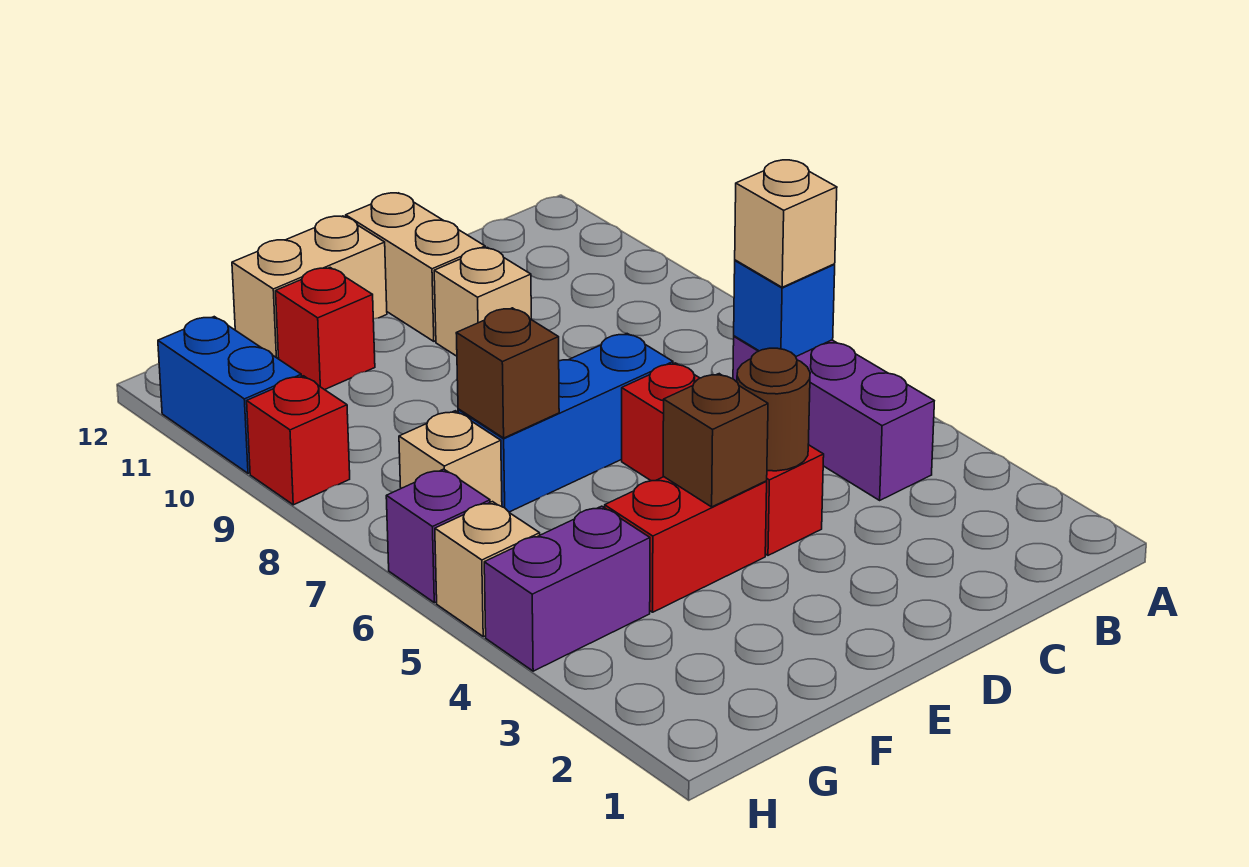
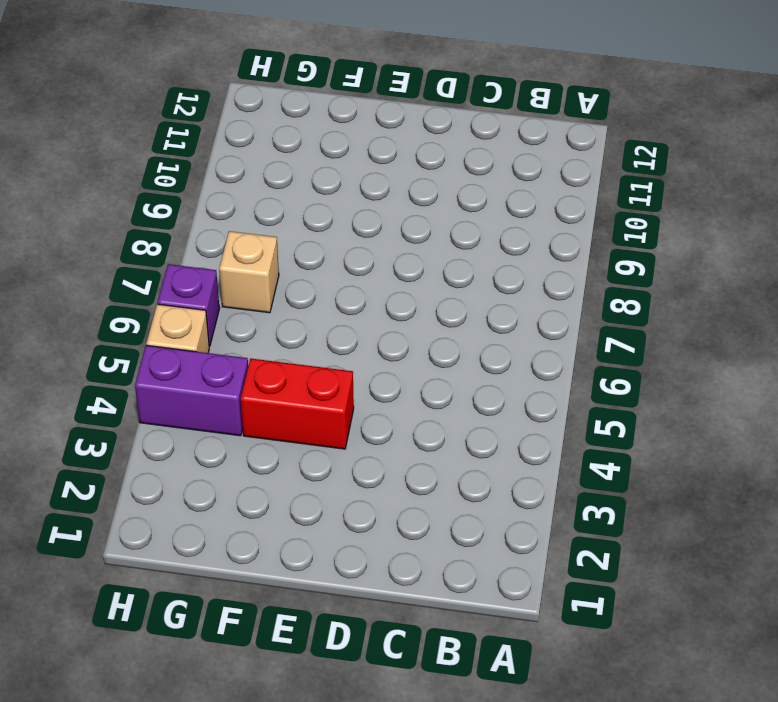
none -> purple 1x3 brick [733,336,934,500]
none -> red 1x3 brick [622,363,824,555]
none -> blue 1x3 brick [458,334,673,512]

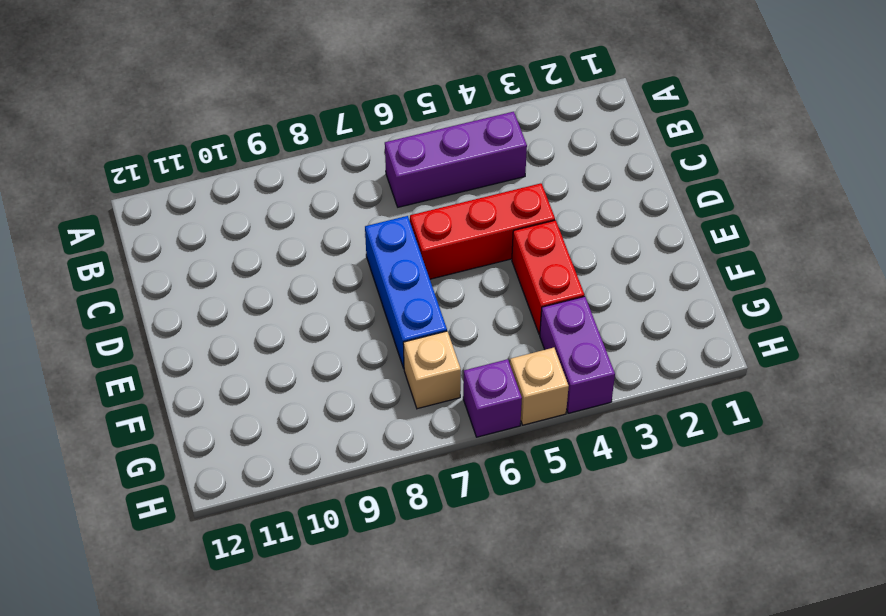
none -> tan 1x1 brick [434,248,531,356]
none -> tan 1x2 brick [346,193,485,341]
none -> tan 1x2 brick [232,216,387,359]

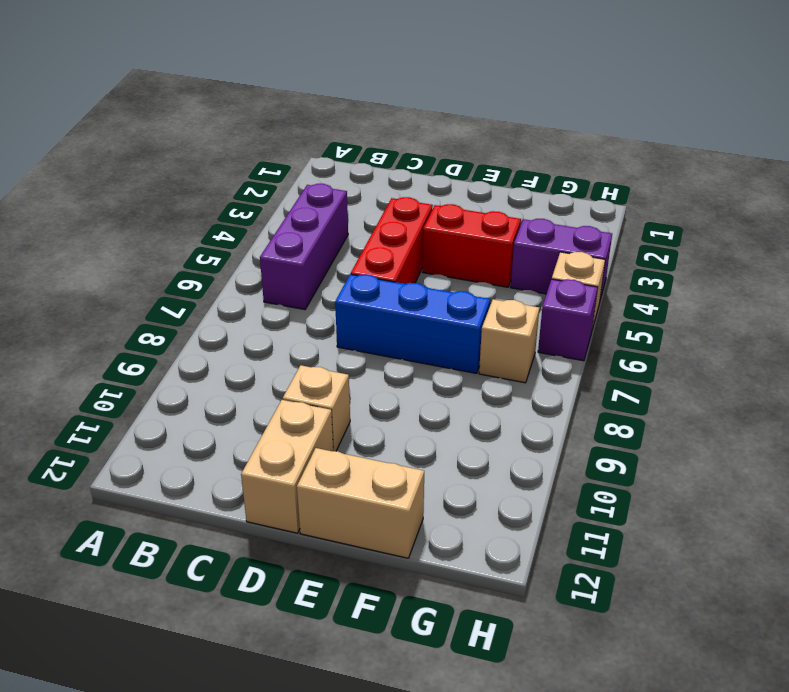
none -> red 1x1 brick [276,268,375,390]
none -> red 1x1 brick [247,376,350,505]
none -> blue 1x2 brick [158,317,301,473]

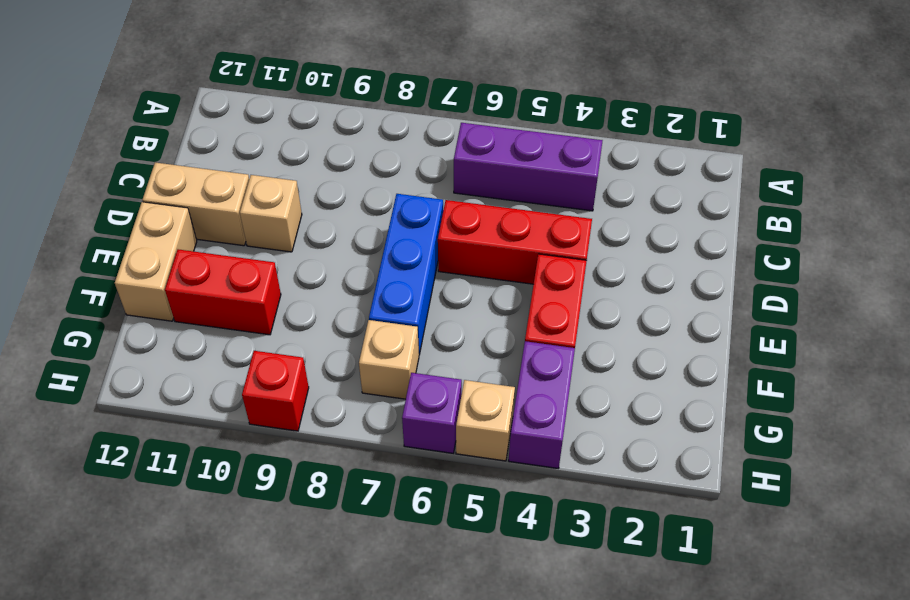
red 1x2 brick [165,249,281,335] -> red 1x1 brick [276,268,375,390]
none -> blue 1x2 brick [158,317,301,473]
none -> blue 1x1 brick [734,260,835,356]
none -> brown 1x1 round brick [737,348,810,471]

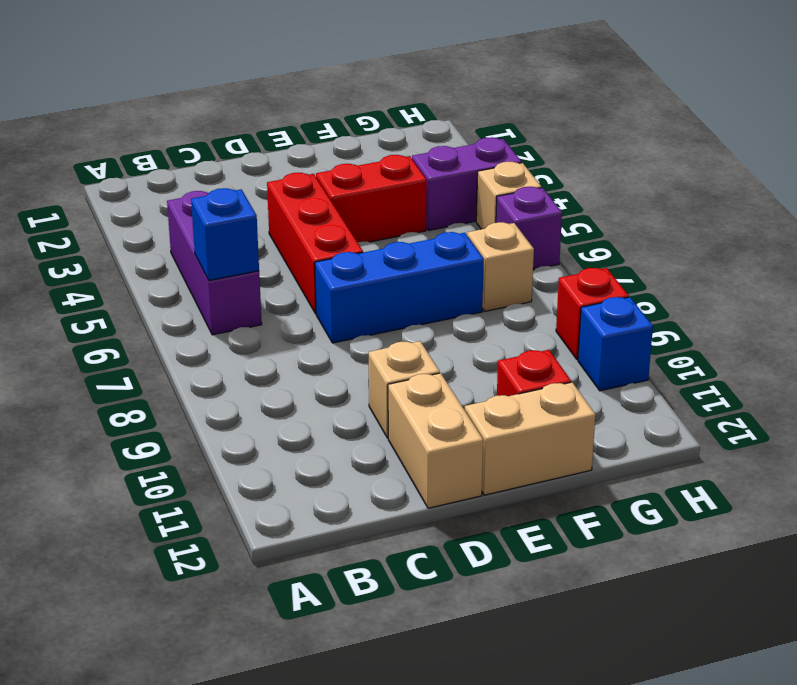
blue 1x1 brick [578,297,653,391] -> blue 1x2 brick [158,317,301,473]
none -> brown 1x1 round brick [737,348,810,471]
none -> brown 1x1 brick [663,374,768,507]
none -> brown 1x1 brick [456,308,559,438]

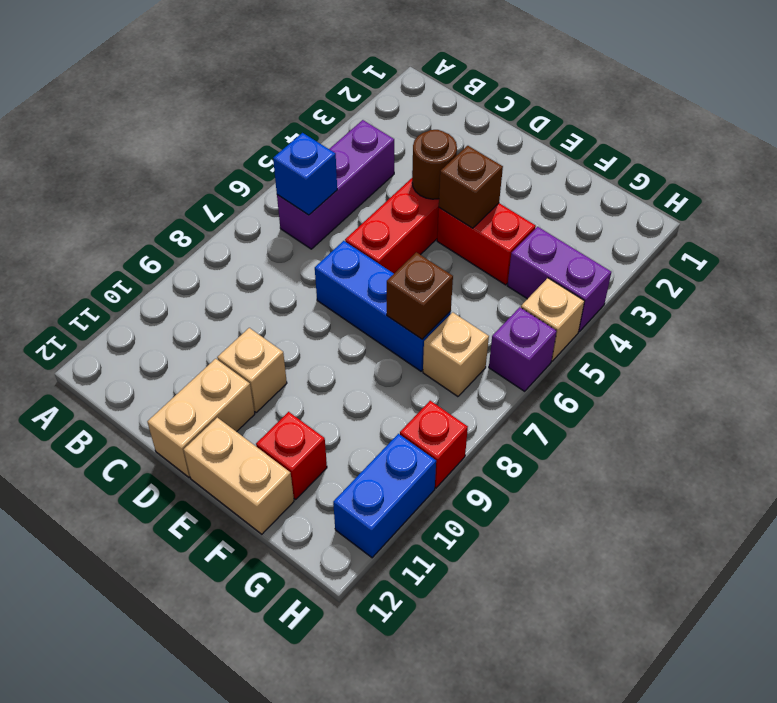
none -> tan 1x1 brick [735,160,837,287]

